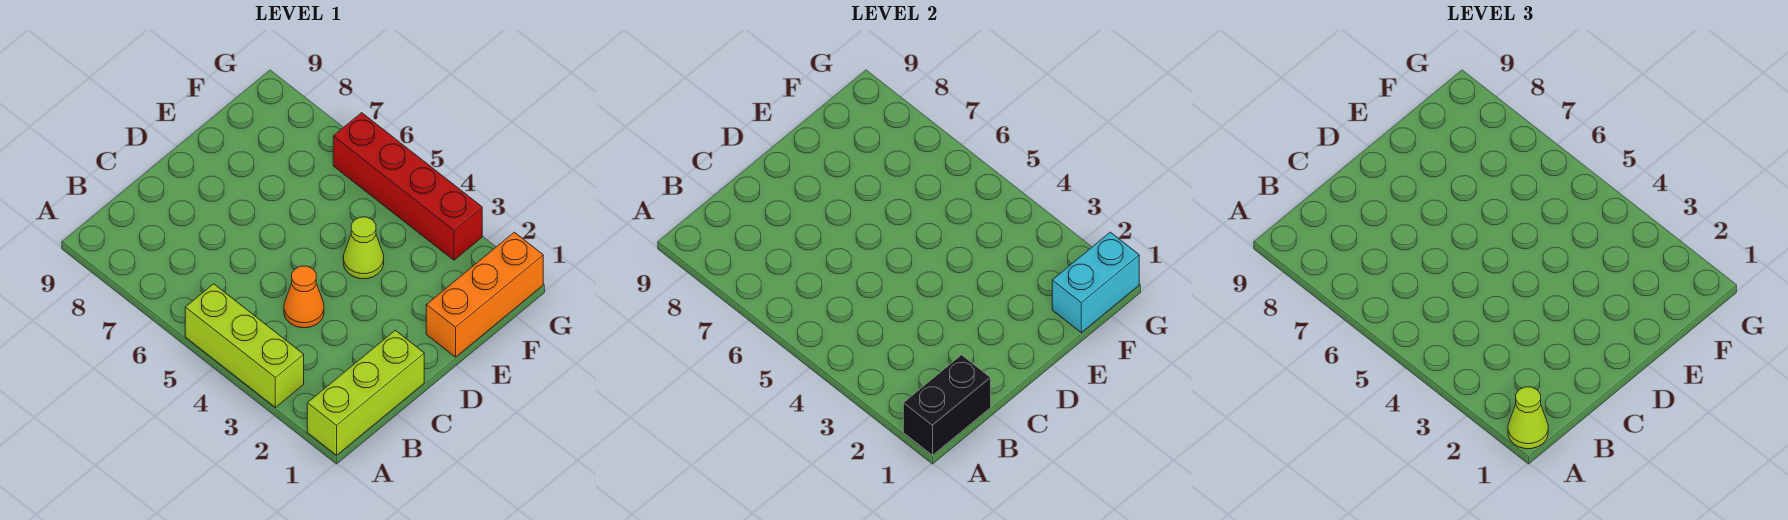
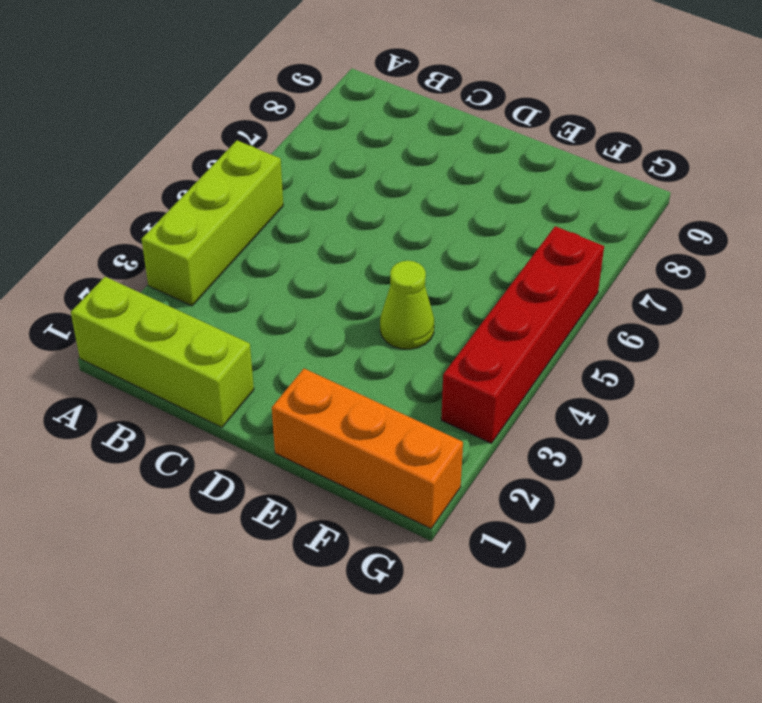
none -> orange 1x1 cone [284,266,324,328]
none -> black 1x2 brick [903,355,991,455]

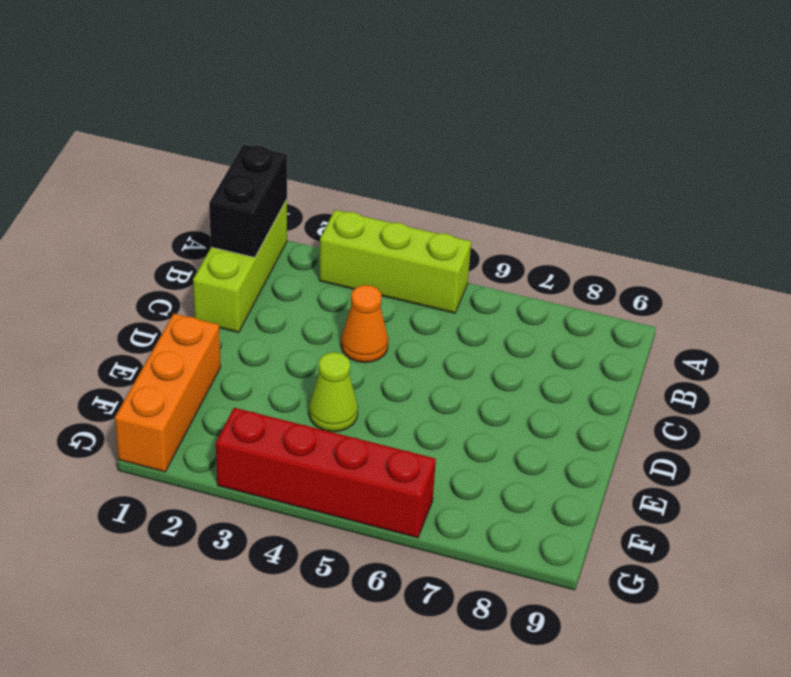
none -> cyan 1x2 brick [1052,232,1139,332]
none -> lime 1x1 cone [1508,387,1548,449]

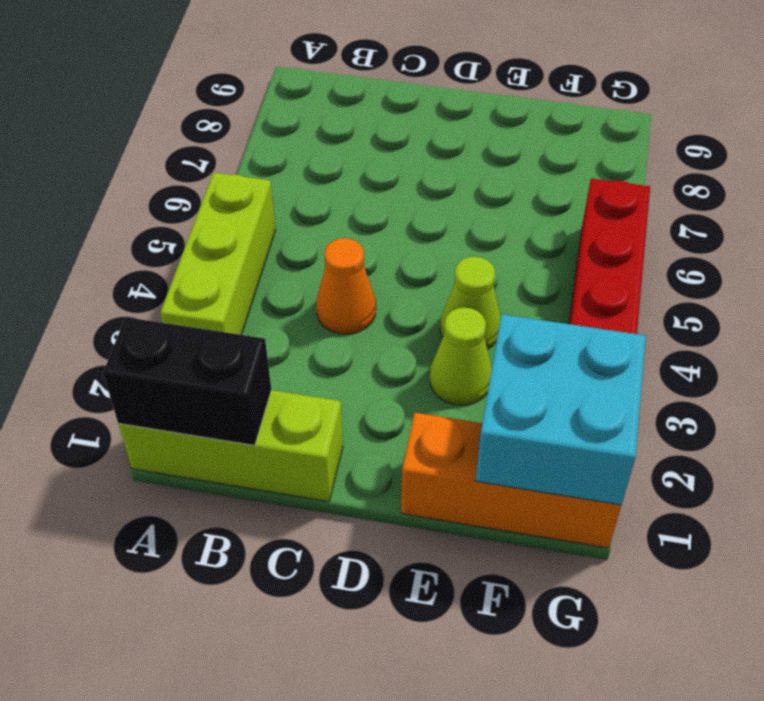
lime 1x1 cone [430,307,492,405] -> lime 1x1 cone moved to [1508,387,1548,449]
cyan 2x2 brick [476,314,646,505] -> cyan 1x2 brick [1052,232,1139,332]

